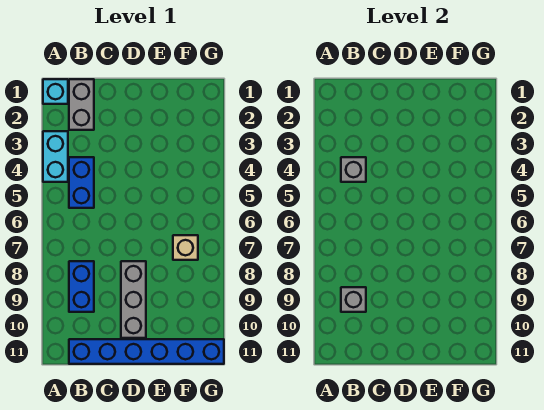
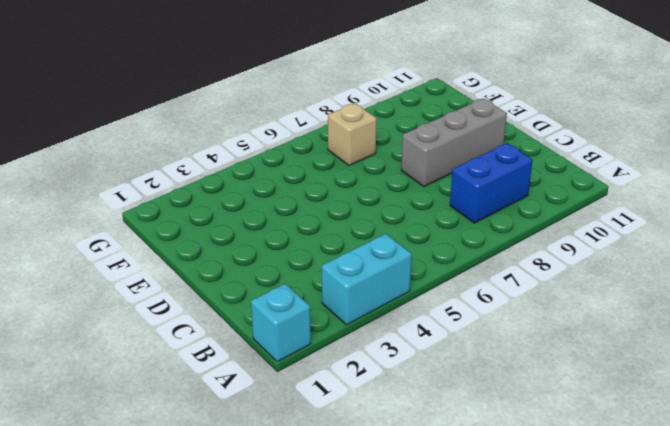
none -> grey 1x2 brick [69,79,94,130]
none -> blue 1x2 brick [69,157,94,208]

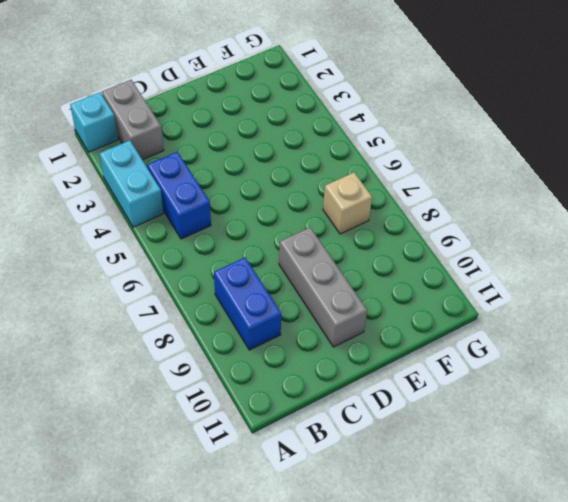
none -> blue 1x6 brick [69,339,224,364]
none -> grey 1x1 brick [341,157,366,182]

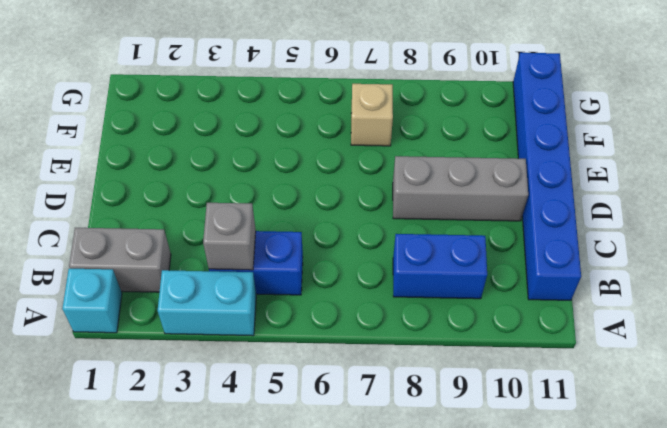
none -> grey 1x1 brick [341,287,366,312]

